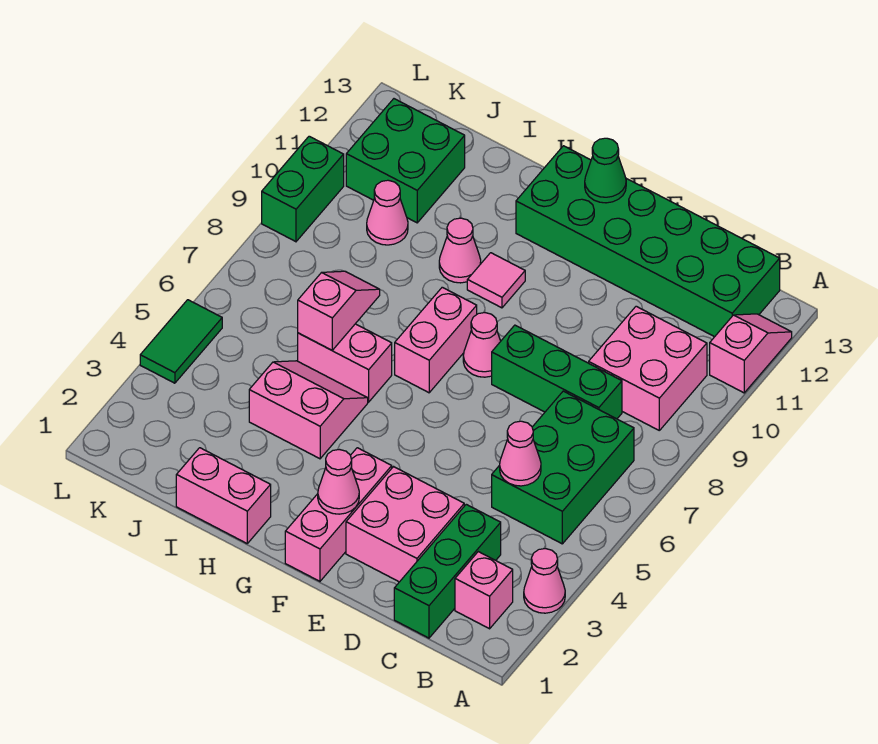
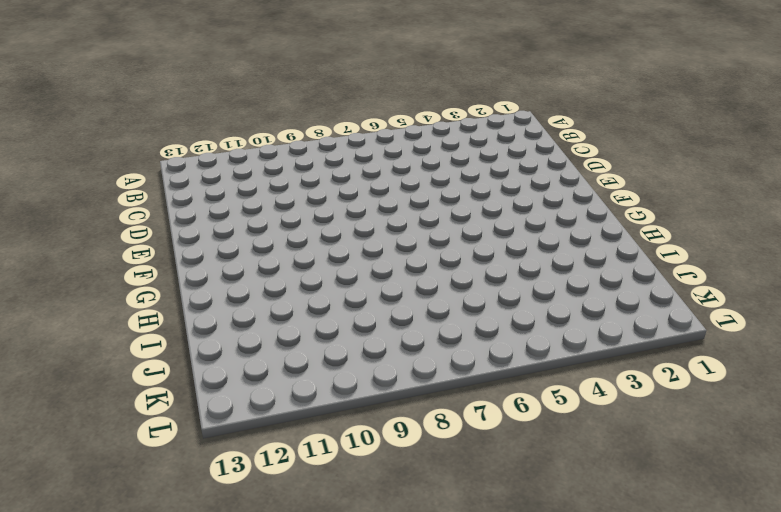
none -> pink 1x1 cone [524,549,565,613]
none -> pink 1x2 slope [710,314,792,393]
none -> pink 1x1 brick [455,552,513,629]

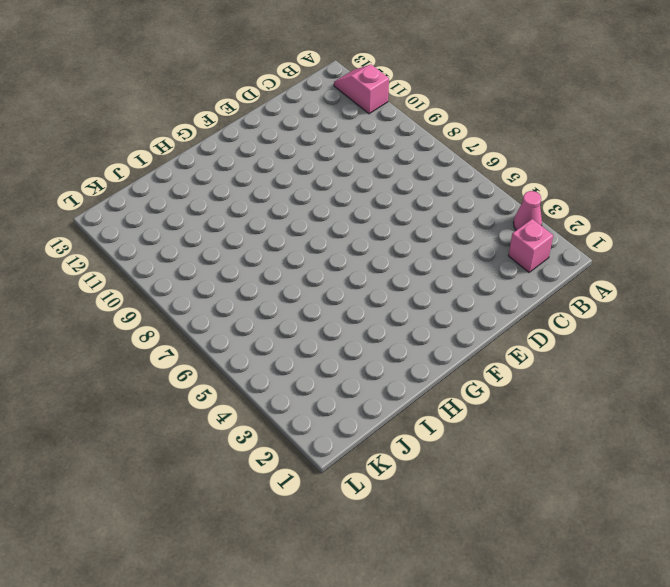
none -> green 2x3 brick [492,391,634,544]
none -> pink 2x2 brick [589,306,707,430]
none -> green 2x6 brick [516,146,780,337]

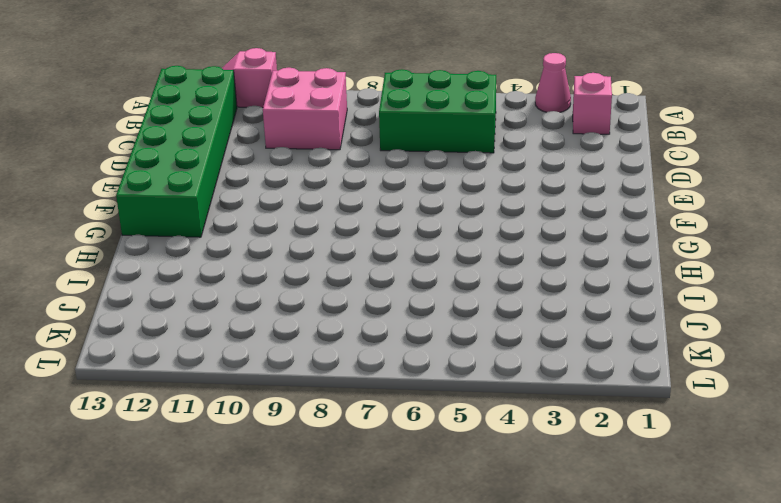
none -> green 1x3 brick [394,504,501,638]
none -> green 1x3 brick [492,325,622,419]
none -> pink 2x2 brick [346,467,464,582]

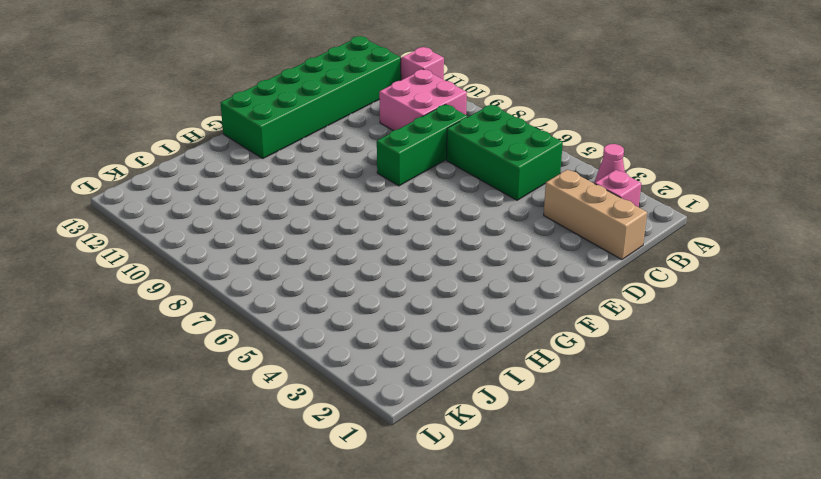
tan 1x3 brick [544,169,647,260] -> green 1x3 brick [394,504,501,638]
none -> pink 2x2 brick [346,467,464,582]
none -> pink 1x3 brick [285,448,392,581]
none -> pink 1x1 cone [463,313,501,377]

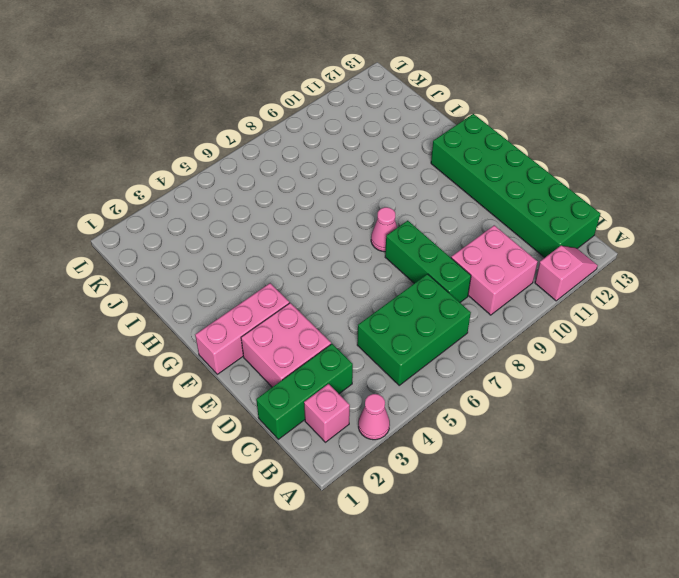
none -> pink 1x2 brick [395,287,477,393]
none -> pink 1x1 tile [467,253,525,308]
none -> pink 1x2 brick [176,448,271,543]

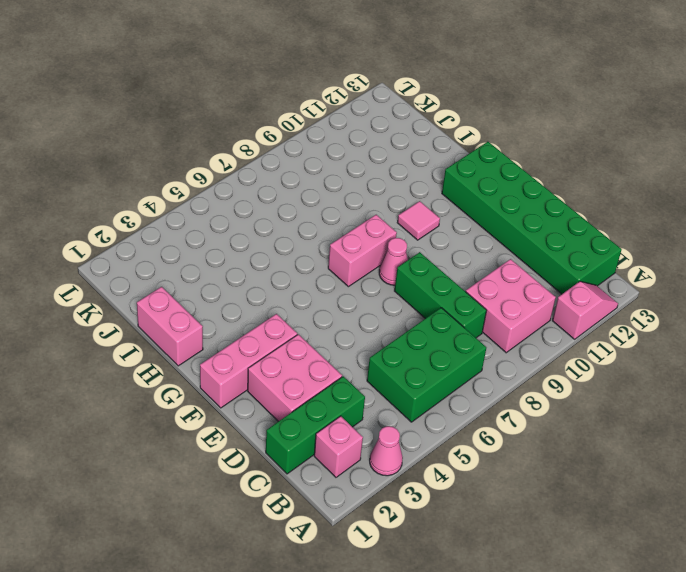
none -> pink 2x2 slope [249,361,368,459]
none -> pink 1x2 brick [298,324,392,402]
none -> pink 1x1 cone [439,218,481,283]

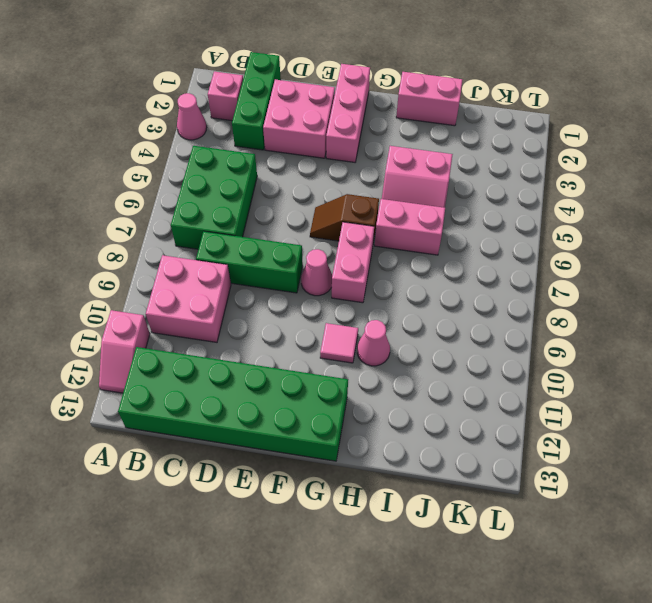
brown 1x2 slope [310,194,379,243] -> none
none -> pink 1x1 cone [367,180,408,245]
none -> green 2x2 brick [346,99,465,223]
none -> green 1x2 tile [140,300,222,383]

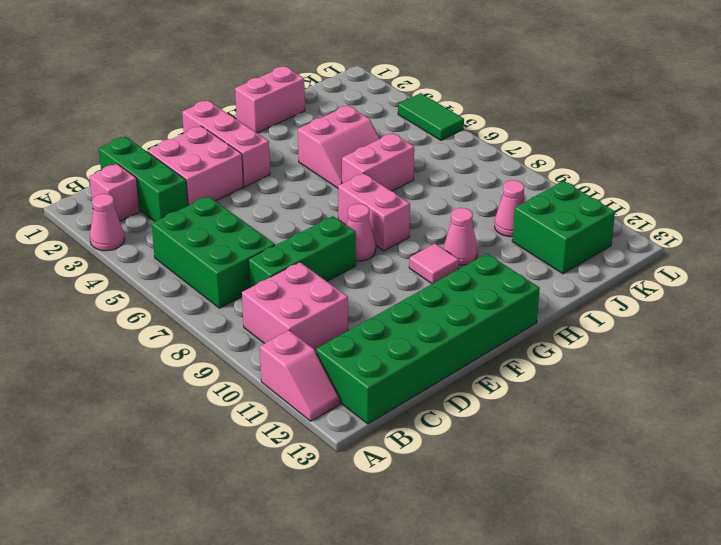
none -> green 1x2 brick [262,136,344,242]
none -> pink 1x1 cone [500,421,541,486]
none -> pink 1x1 cone [318,450,359,514]

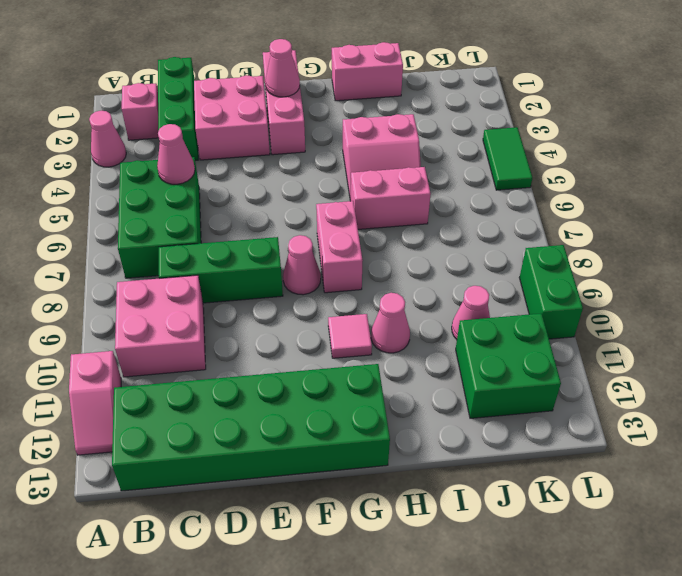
none -> green 1x1 cone [585,138,626,203]
none -> pink 1x2 slope [298,271,380,350]

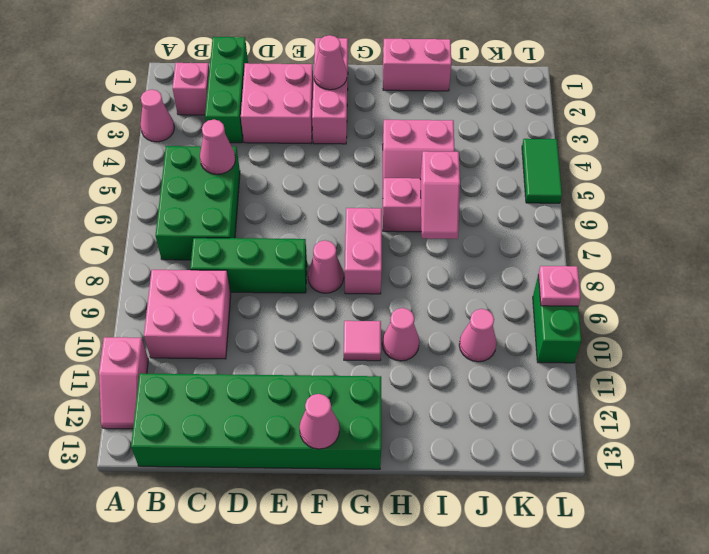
pink 1x1 cone [299,394,339,449] -> green 1x1 cone [585,138,626,203]
pink 1x1 plate [538,266,581,306] -> none
none -> green 2x2 brick [346,99,465,223]

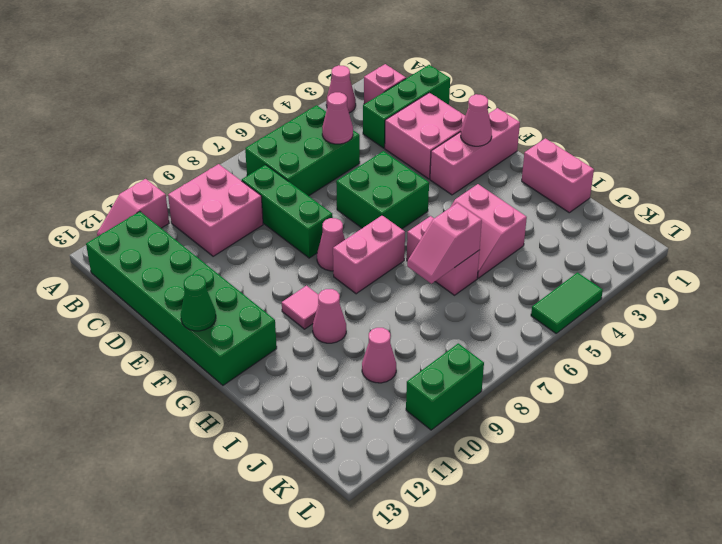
green 2x2 brick [336,151,429,229] -> green 2x2 brick moved to [346,99,465,223]

